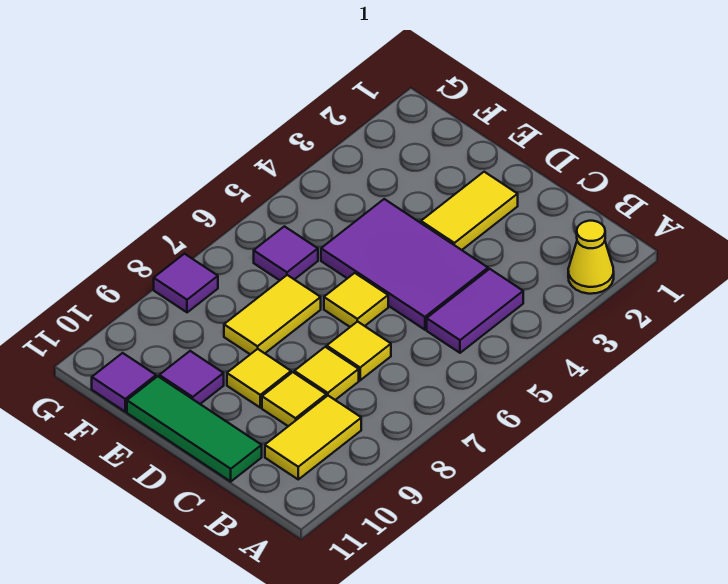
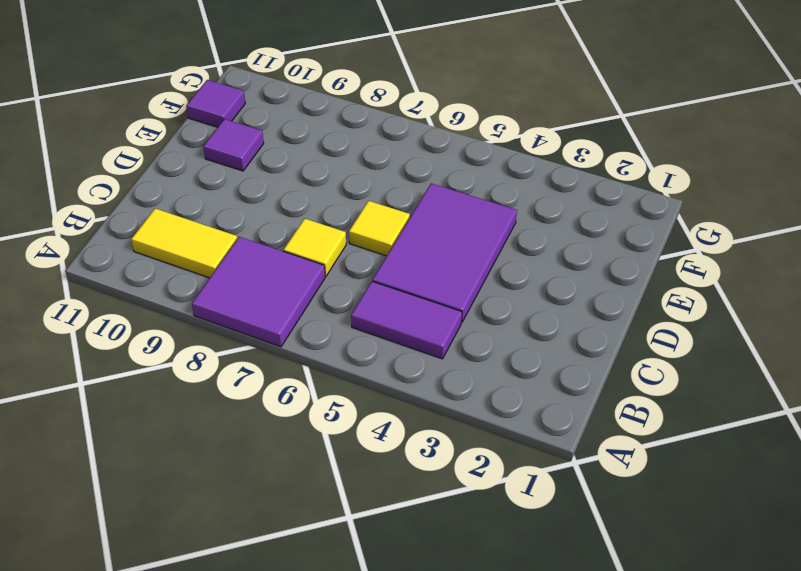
purple 2x2 tile [192,237,325,347] -> none
none -> yellow 1x1 cone [568,221,614,294]
none -> yellow 1x1 tile [294,347,359,400]
none -> yellow 1x1 tile [262,372,326,426]

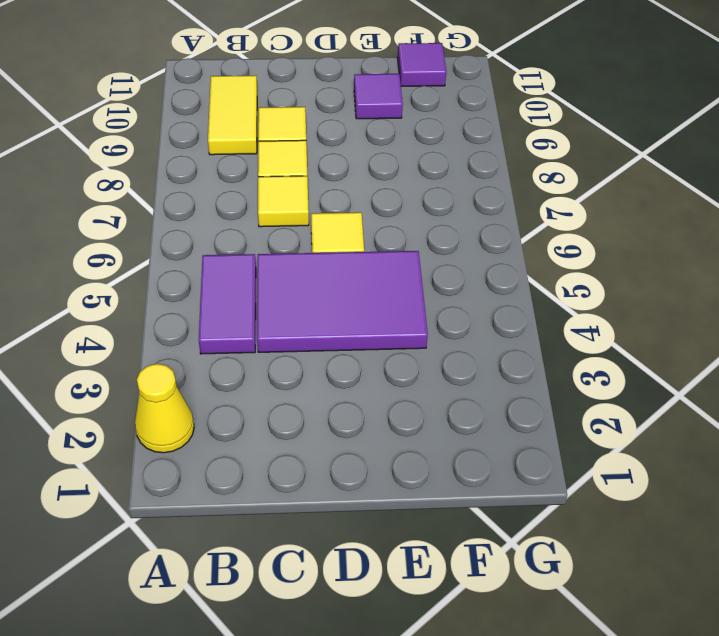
none -> green 1x3 tile [127,376,262,481]
none -> yellow 1x2 tile [421,172,518,250]
none -> yellow 1x1 tile [227,349,291,408]

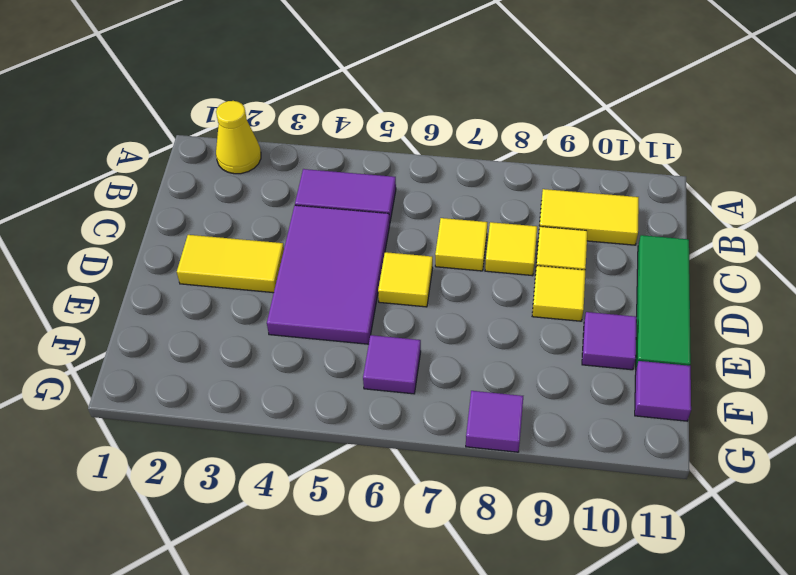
none -> yellow 1x2 tile [224,275,321,354]

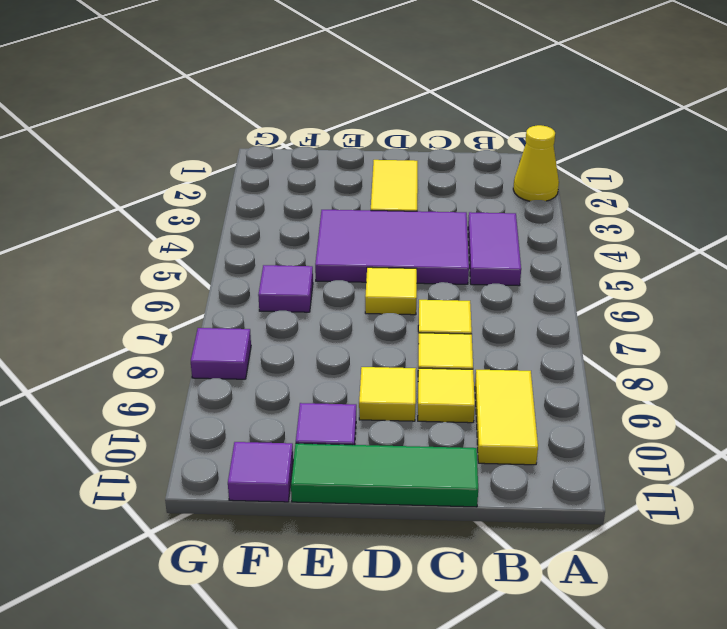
none -> yellow 1x2 tile [224,275,321,354]

